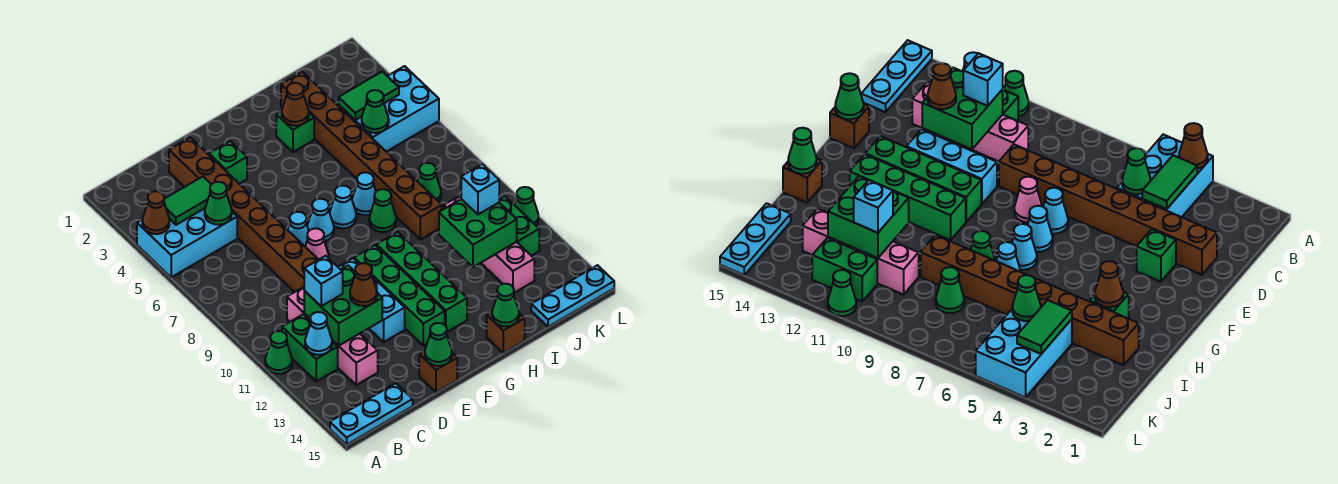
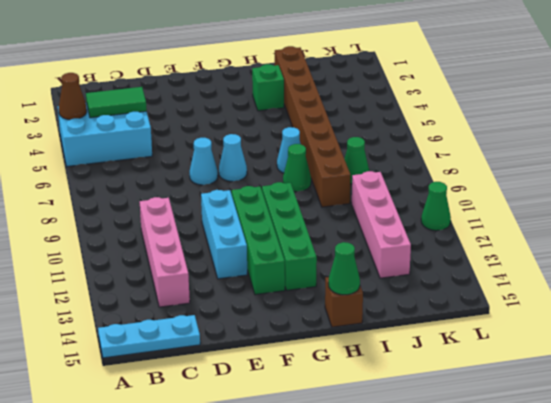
none -> green 1x1 cone [265,331,292,374]
none -> green 1x2 brick [282,314,338,381]
none -> brown 1x8 brick [169,137,318,292]
none -> green 1x1 brick [209,141,247,184]

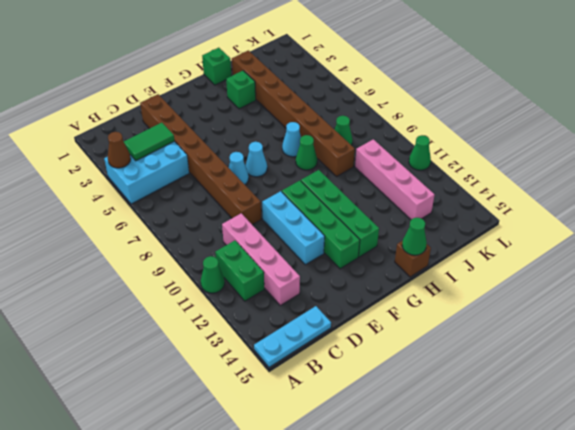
green 1x1 brick [202,48,231,85] -> green 1x1 brick moved to [209,141,247,184]
none -> pink 1x1 cone [305,228,329,260]
none -> brown 1x1 brick [419,351,457,392]
none -> cyan 1x1 cone [330,186,356,228]
none -> cyan 2x3 brick [339,66,439,152]

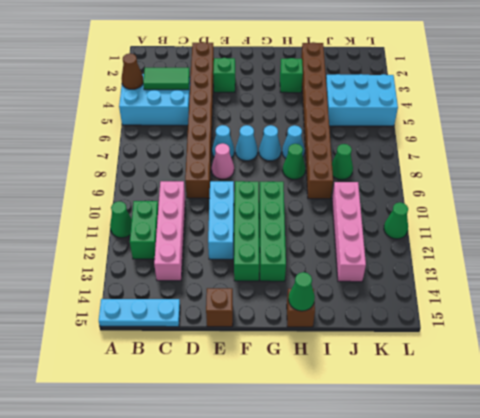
none -> cyan 1x3 plate [531,265,614,327]
none -> green 1x2 brick [499,196,539,256]
none -> cyan 1x1 cone [305,312,332,355]
none -> green 1x1 cone [205,182,232,225]

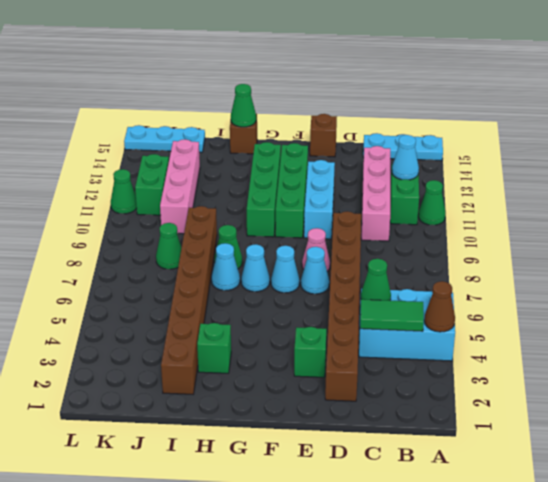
none -> cyan 2x3 brick [339,66,439,152]
none -> green 2x2 brick [304,265,382,346]
none -> green 1x1 cone [425,323,452,366]
none -> brown 1x1 cone [282,83,309,126]

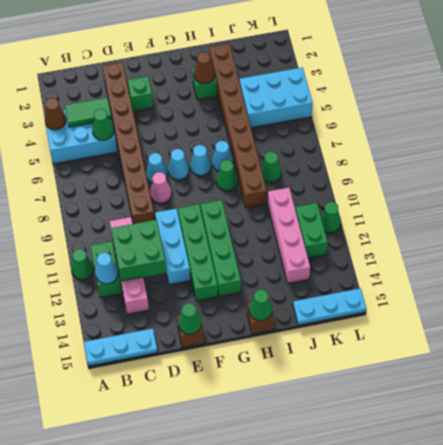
none -> green 2x2 brick [439,199,517,267]
none -> green 1x2 tile [339,72,399,120]
none -> green 1x1 cone [362,90,389,133]
none -> cyan 1x1 brick [304,256,343,306]

